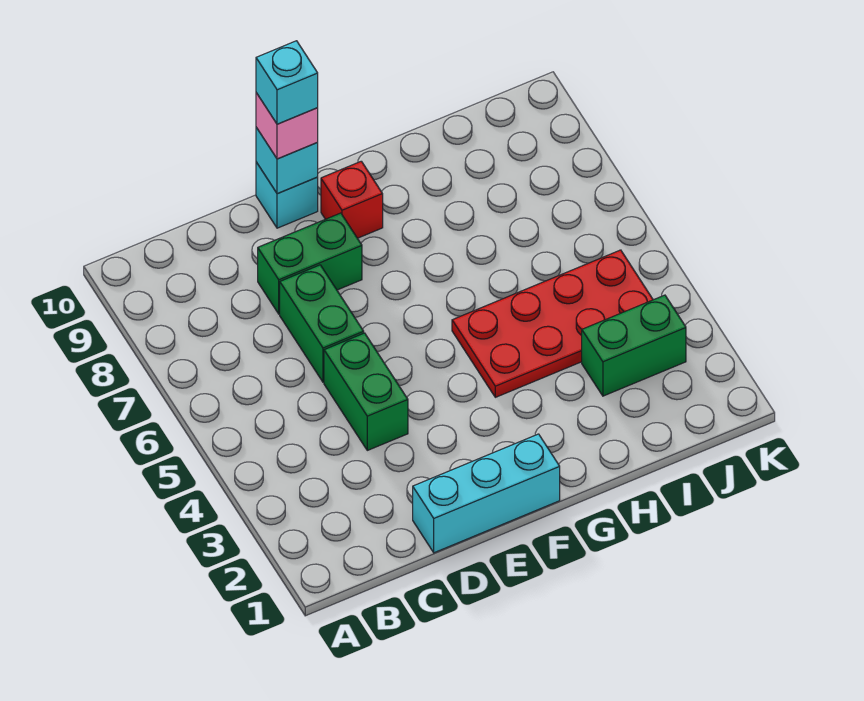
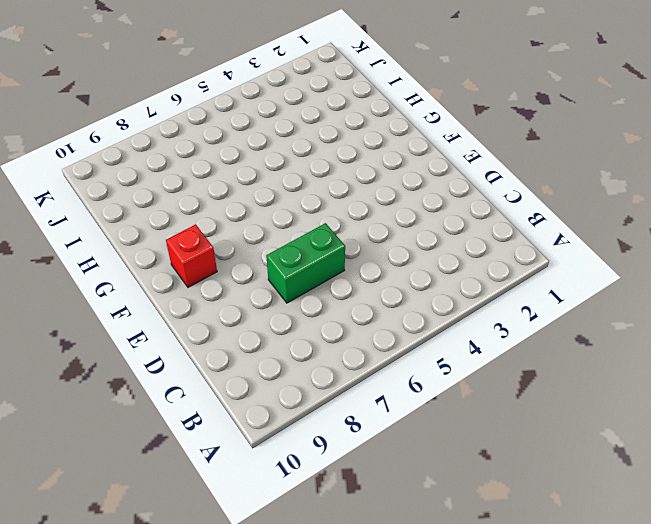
none -> cyan 1x3 brick [413,434,560,553]
none -> green 1x2 brick [324,333,408,450]

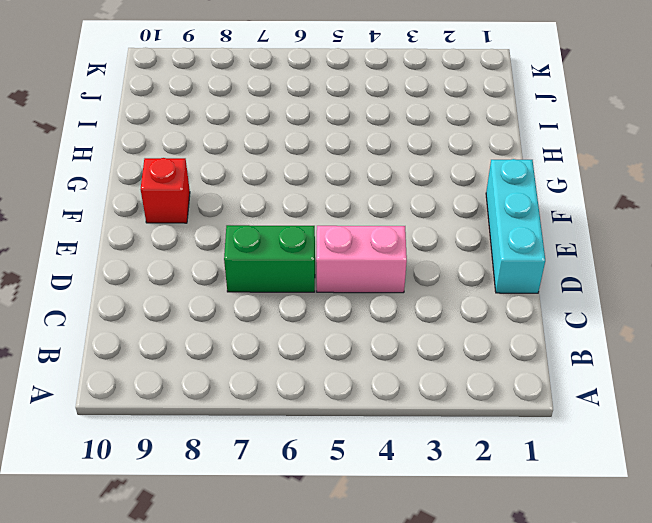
pink 1x2 brick [316,226,407,293] -> green 1x2 brick [324,333,408,450]
none -> green 1x2 brick [258,213,362,314]
none -> cyan 1x1 brick [256,162,318,228]

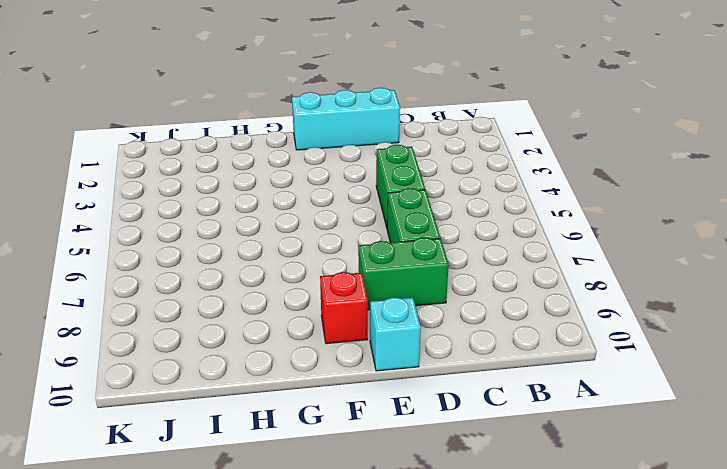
none -> red 2x4 plate [452,250,653,397]
none -> green 1x2 brick [582,295,686,396]

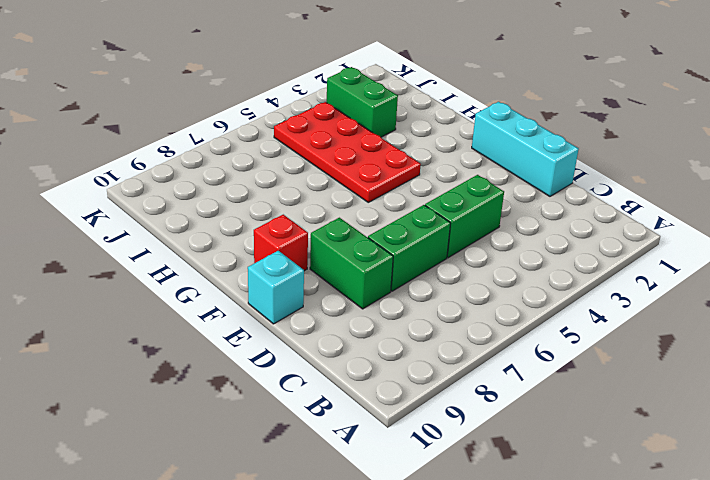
none -> cyan 1x1 brick [256,127,318,194]
none -> pink 1x1 brick [256,93,318,159]

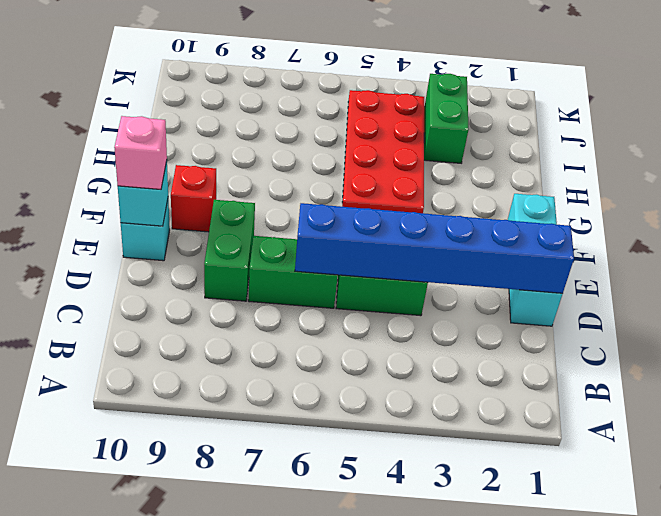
blue 1x6 brick [295,203,574,294] -> none
none -> cyan 1x1 brick [256,41,318,124]

